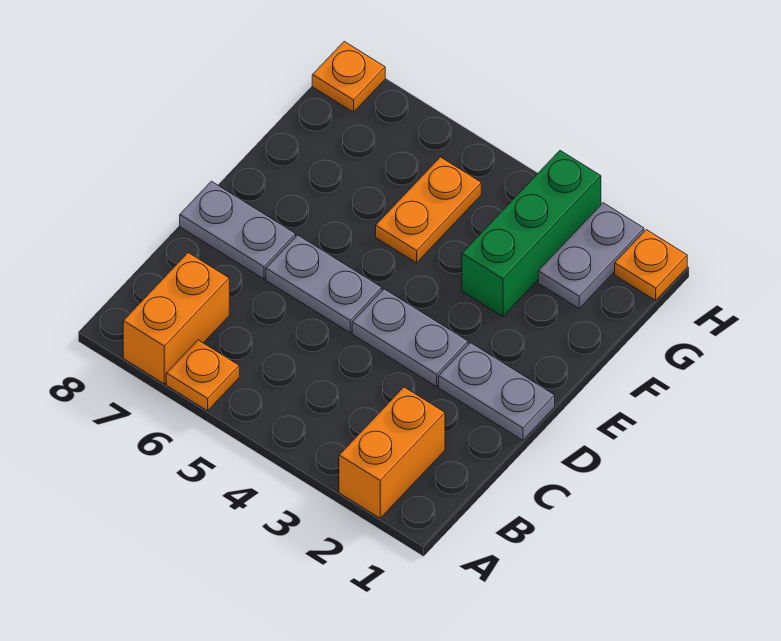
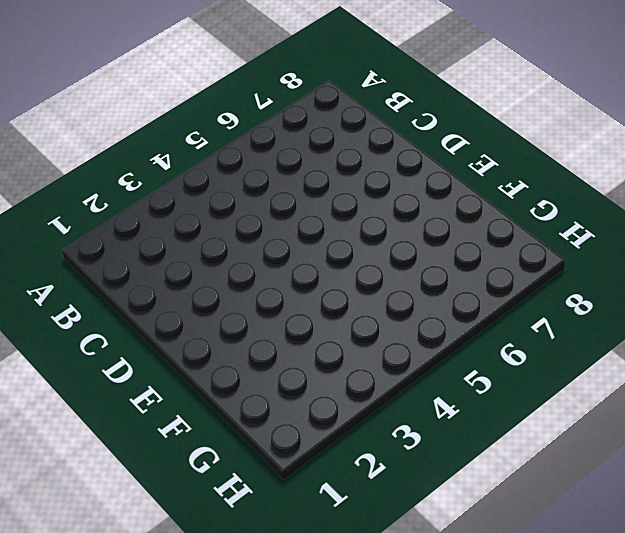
none -> orange 1x2 brick [339,387,445,518]
none -> orange 1x1 plate [166,340,239,411]
none -> orange 1x2 brick [123,253,229,384]

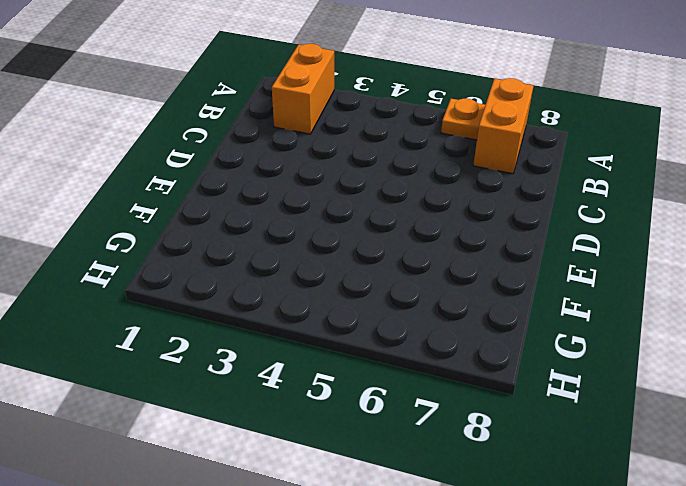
none -> grey 1x2 plate [439,343,555,440]
none -> grey 1x2 plate [352,289,468,387]
none -> grey 1x2 plate [266,235,382,333]

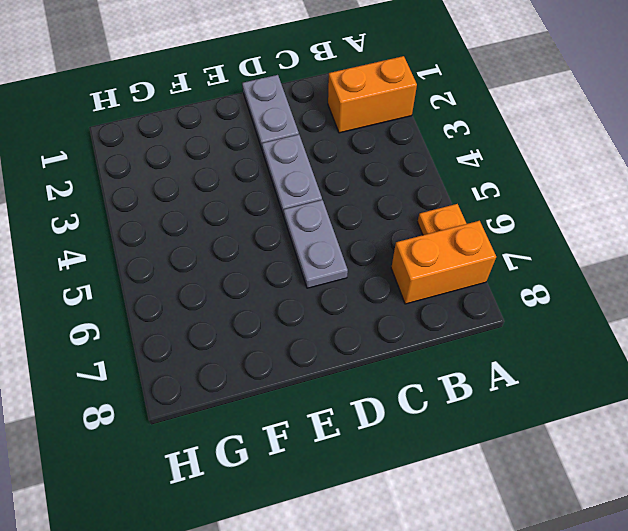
none -> grey 1x2 plate [180,181,296,279]
none -> green 1x3 brick [462,151,601,317]
none -> orange 1x2 plate [376,157,481,263]

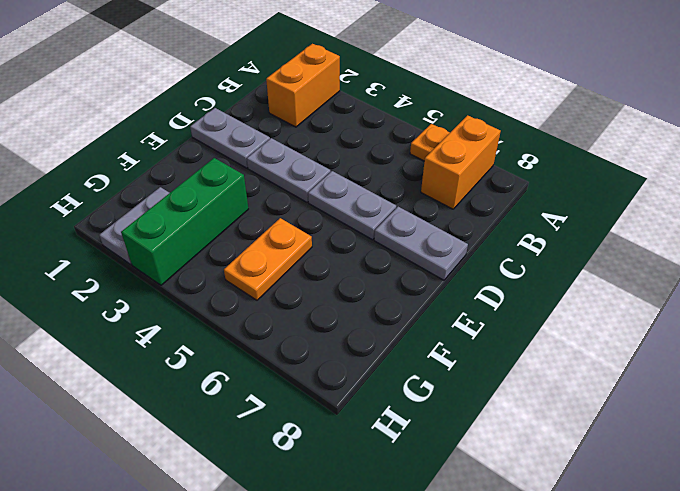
none -> orange 1x1 plate [615,230,687,300]
none -> orange 1x1 plate [312,42,385,112]

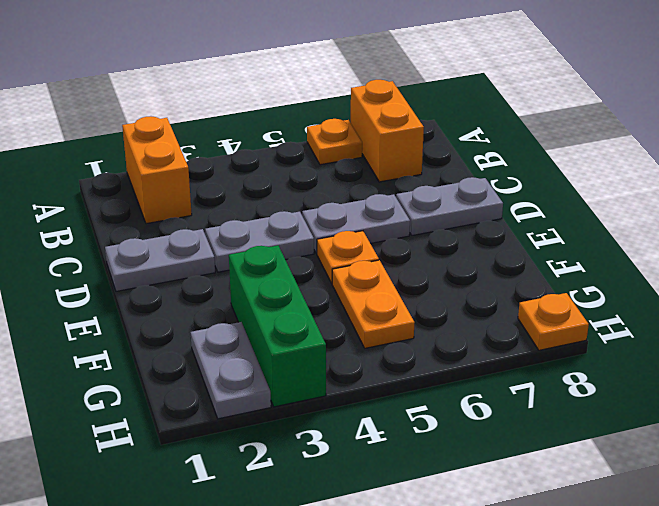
orange 1x1 plate [317,231,379,283] -> orange 1x1 plate moved to [615,230,687,300]

